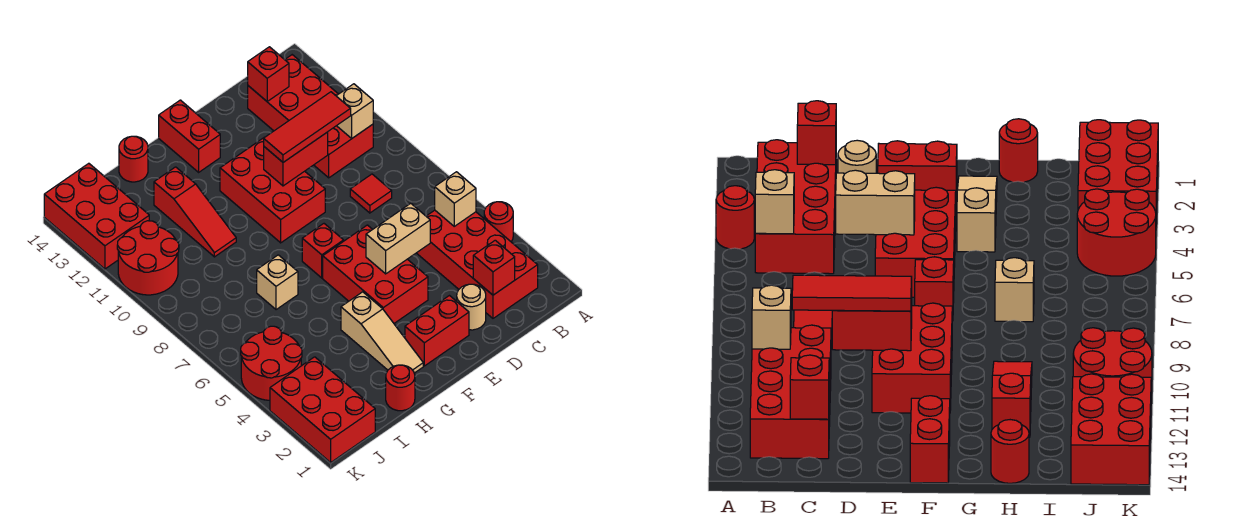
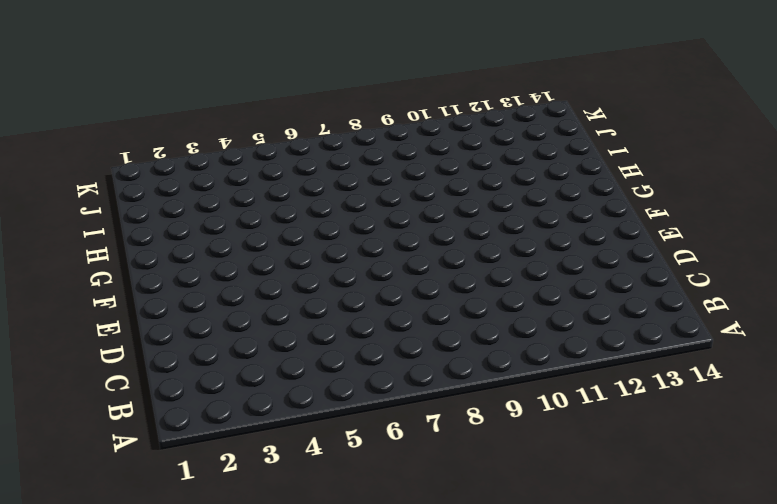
none -> red 1x1 round brick [484,202,513,242]
none -> red 2x4 brick [417,210,538,318]
none -> red 2x4 brick [248,55,373,178]

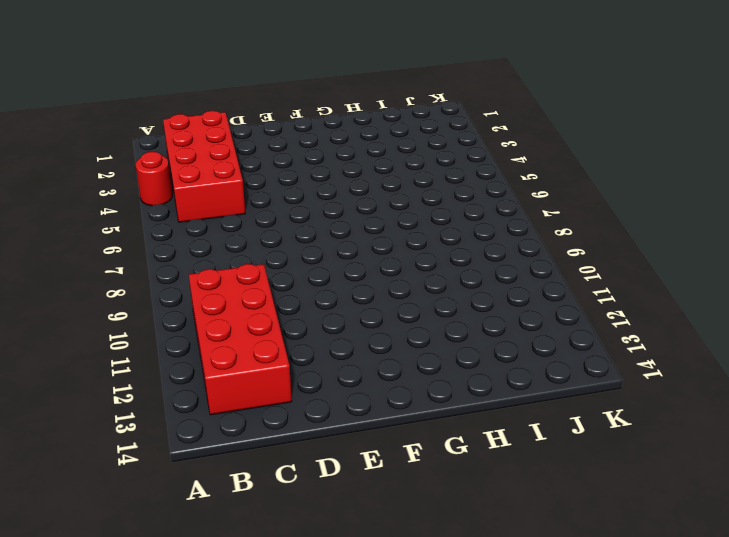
none -> red 1x1 tile [350,174,392,213]
none -> tan 1x1 round brick [457,284,486,330]
none -> red 1x2 brick [405,296,469,366]

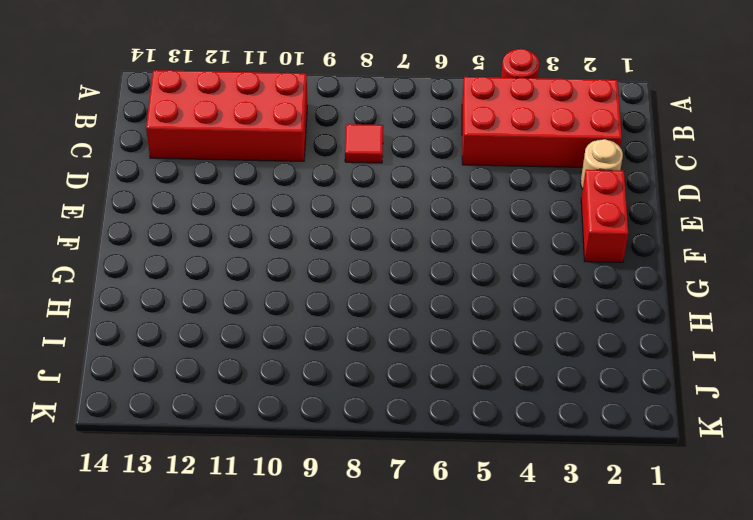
none -> red 2x3 brick [323,225,428,323]
none -> red 2x3 brick [220,138,325,243]
none -> red 1x1 brick [302,224,344,278]

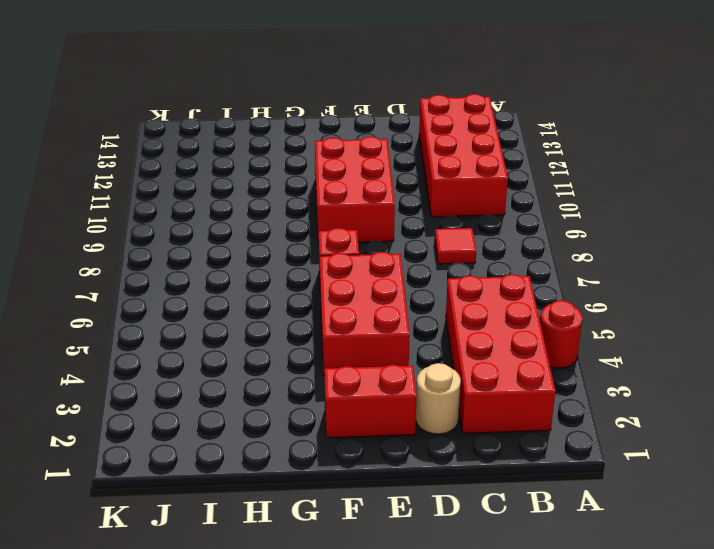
none -> red 1x2 brick [159,100,220,172]
none -> tan 1x3 slope [341,292,423,373]
none -> red 1x1 round brick [386,365,415,411]

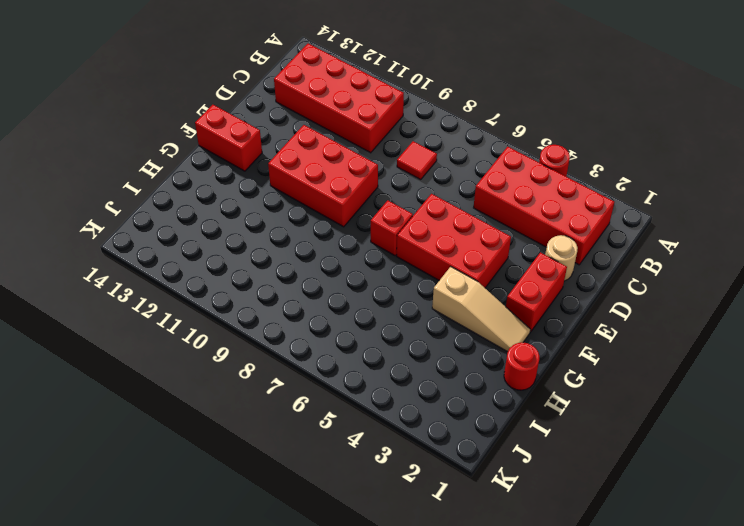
none -> tan 1x1 brick [257,255,298,310]
none -> red 1x3 slope [154,167,236,257]
none -> red 1x1 round brick [119,136,148,182]

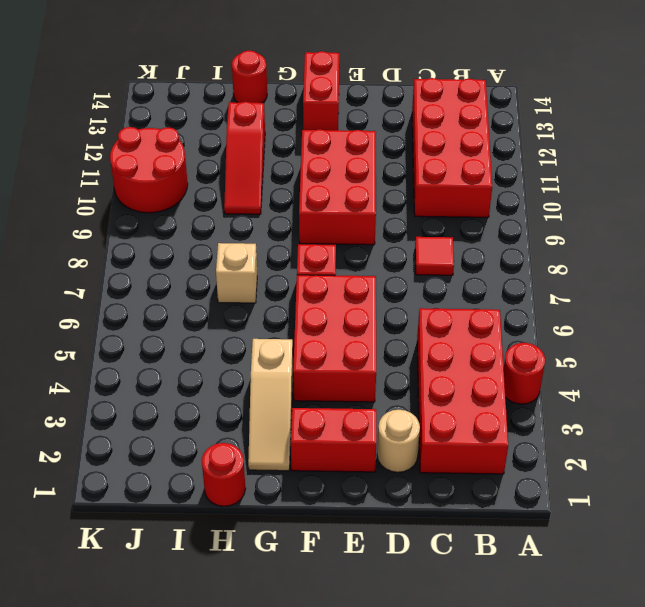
none -> red 2x3 brick [270,357,375,462]
none -> red 2x2 round brick [241,326,302,400]
none -> red 2x3 brick [44,163,149,269]

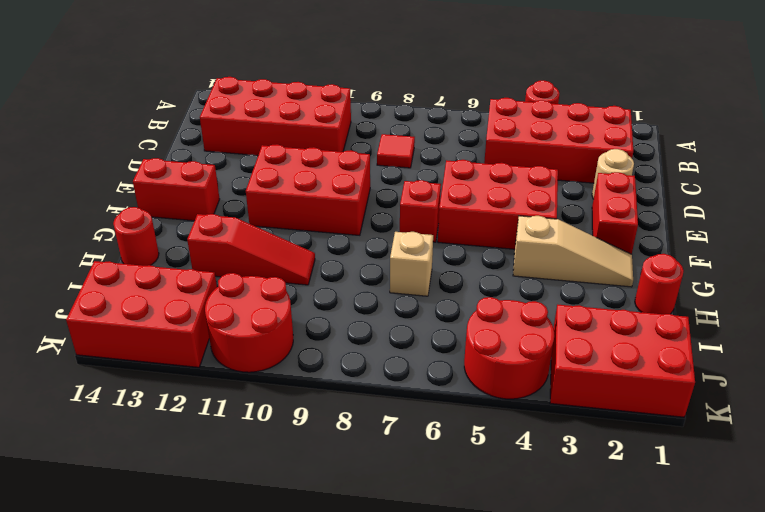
none -> tan 1x1 brick [435,172,476,226]
none -> tan 1x1 brick [337,84,373,138]
none -> red 1x1 brick [473,240,515,295]

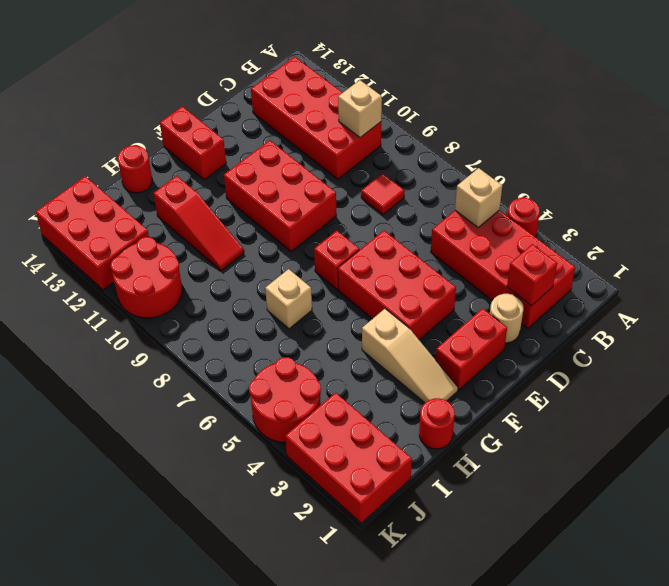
none -> red 1x1 brick [248,47,289,101]
none -> tan 1x2 brick [366,203,430,274]
none -> red 1x2 brick [264,132,328,186]

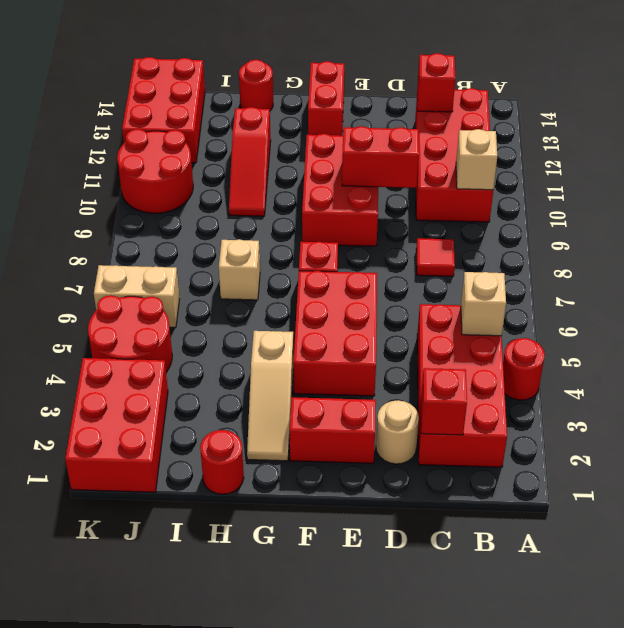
tan 1x2 brick [94,265,180,328] -> tan 1x2 brick moved to [366,203,430,274]
none -> red 1x3 tile [264,92,351,162]

